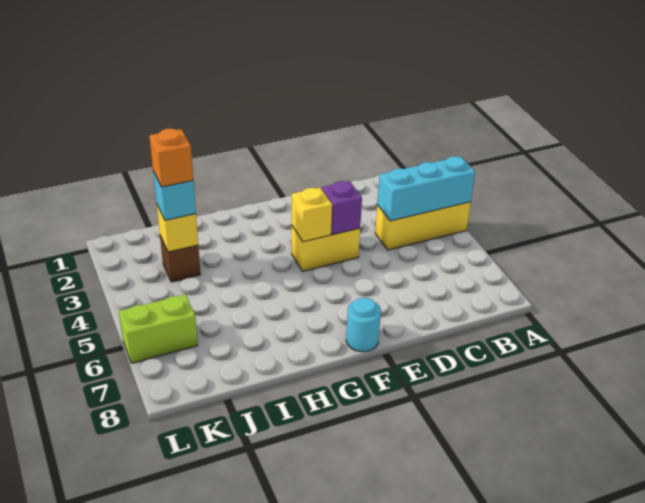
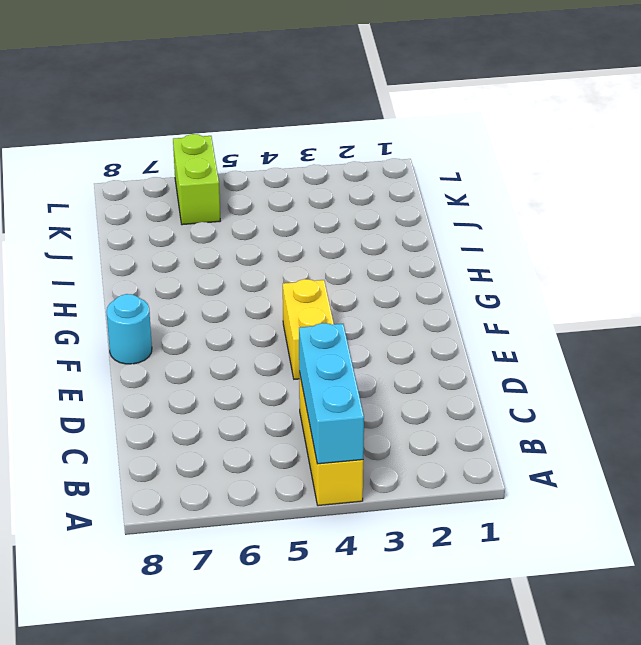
none -> brown 1x1 brick [160,236,201,282]
none -> purple 1x1 brick [322,181,362,235]

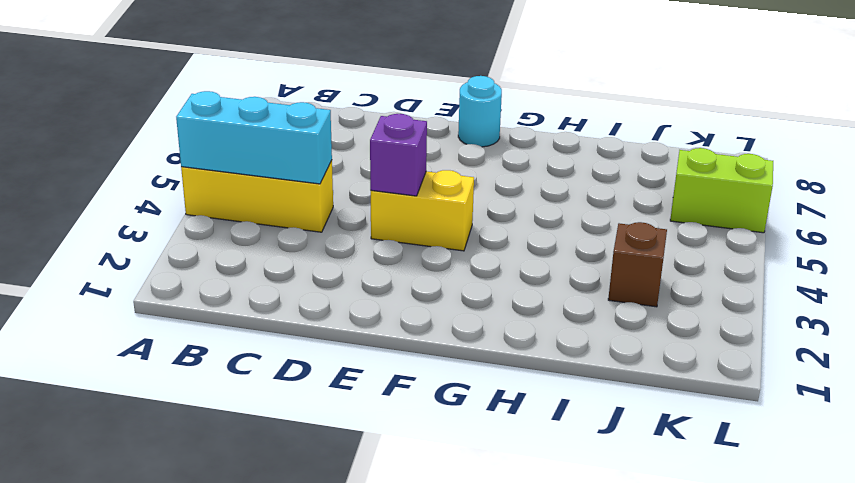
none -> yellow 1x1 brick [292,188,332,242]
none -> yellow 1x1 brick [157,205,198,252]

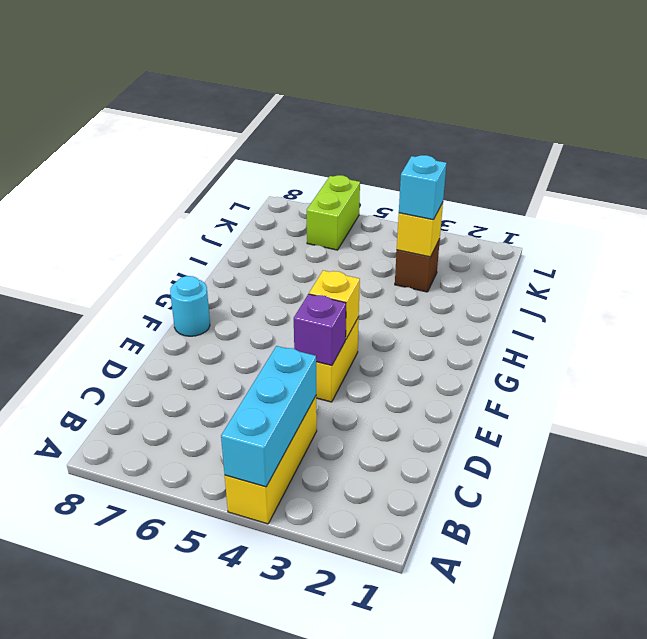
none -> orange 1x1 brick [149,129,193,187]

